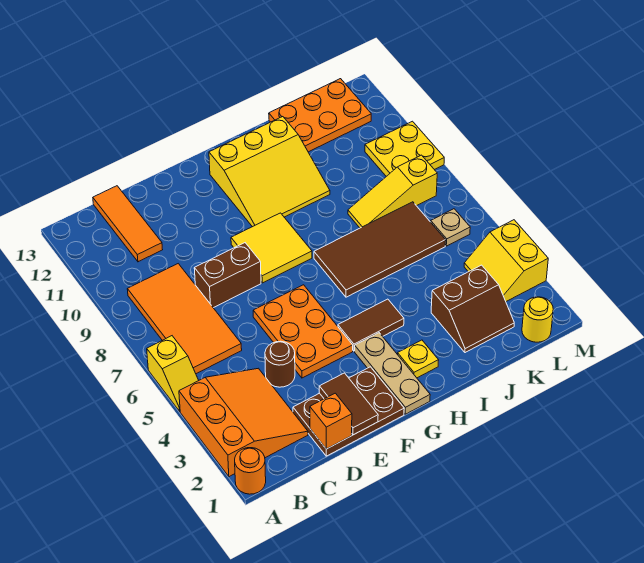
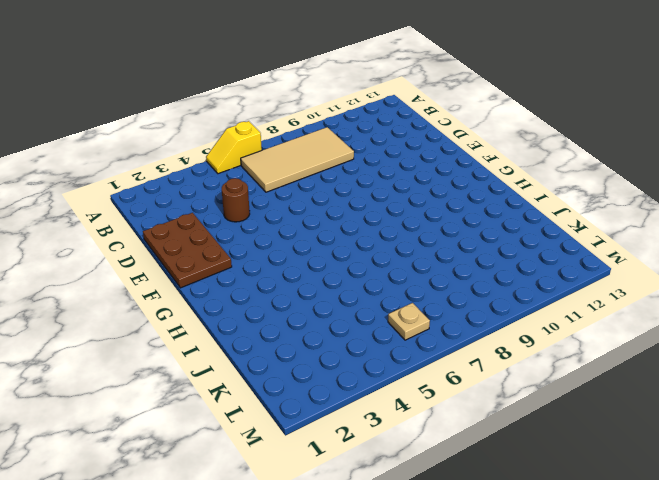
tan 2x4 tile [241,127,354,192] -> orange 2x4 tile [127,264,242,374]
none -> orange 1x1 round brick [235,448,266,494]
none -> orange 3x3 slope [179,368,308,477]
none -> orange 1x3 tile [93,186,163,262]

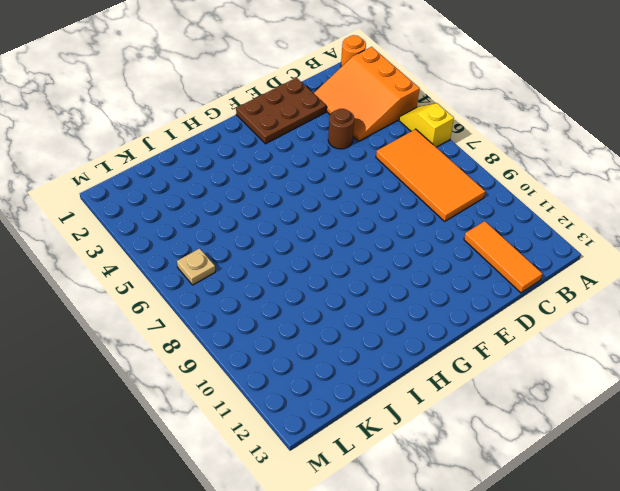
none -> brown 1x2 brick [194,243,261,308]
none -> orange 2x3 plate [253,285,353,378]
none -> yellow 2x2 tile [231,213,312,283]

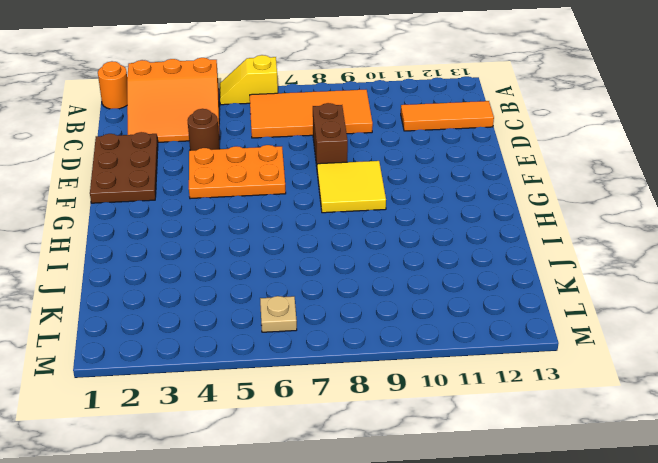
none -> tan 1x3 plate [355,333,430,414]
none -> brown 1x2 tile [338,299,404,351]
none -> yellow 3x3 slope [209,117,330,227]

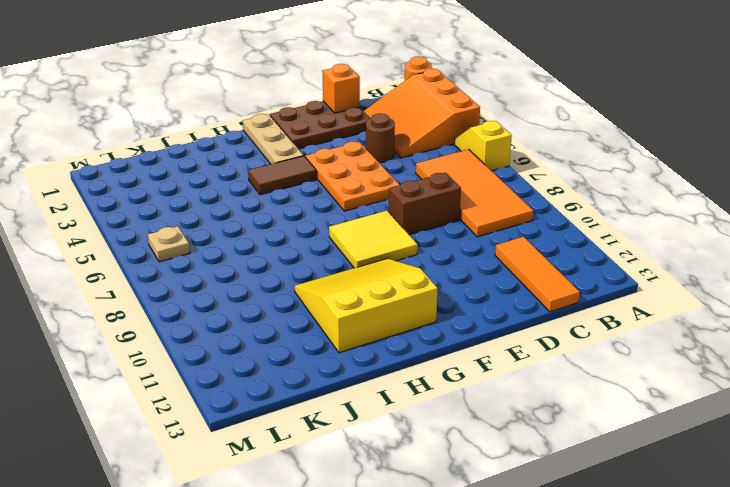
none -> yellow 1x1 plate [398,340,439,378]
none -> brown 2x4 tile [314,202,446,297]
none -> brown 2x2 slope [431,265,514,353]

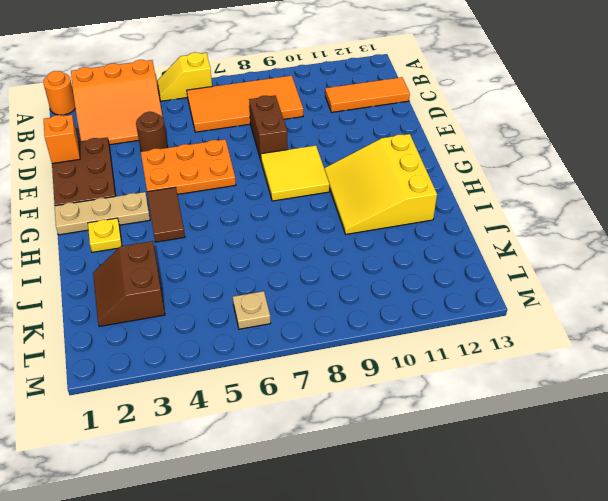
none -> brown 2x4 tile [314,202,446,297]
none -> yellow 1x3 slope [348,155,437,228]
none -> orange 2x3 plate [269,79,371,152]

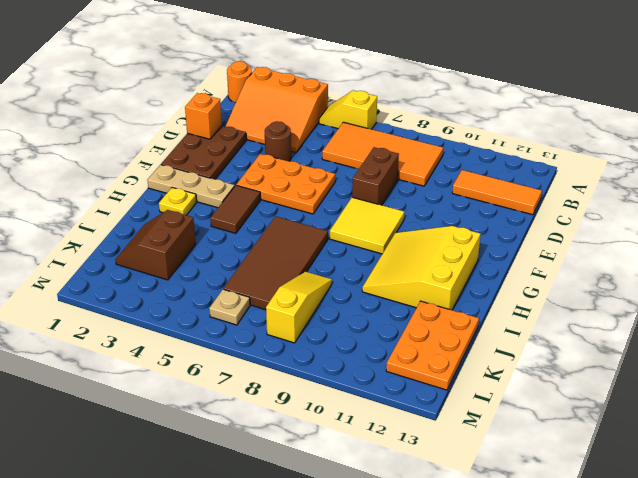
none -> yellow 1x1 round brick [522,297,553,342]
none -> yellow 2x2 slope [464,220,548,301]
none -> yellow 2x2 plate [365,121,444,176]

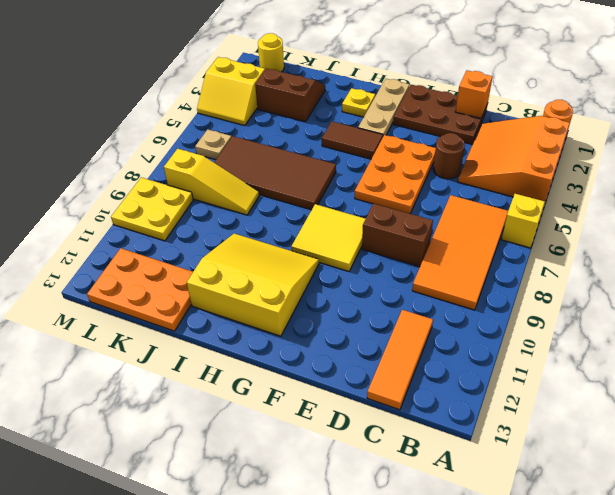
yellow 2x2 slope [197,57,265,126] -> yellow 2x2 slope turned to [464,220,548,301]
none -> brown 1x2 tile [319,373,378,435]

